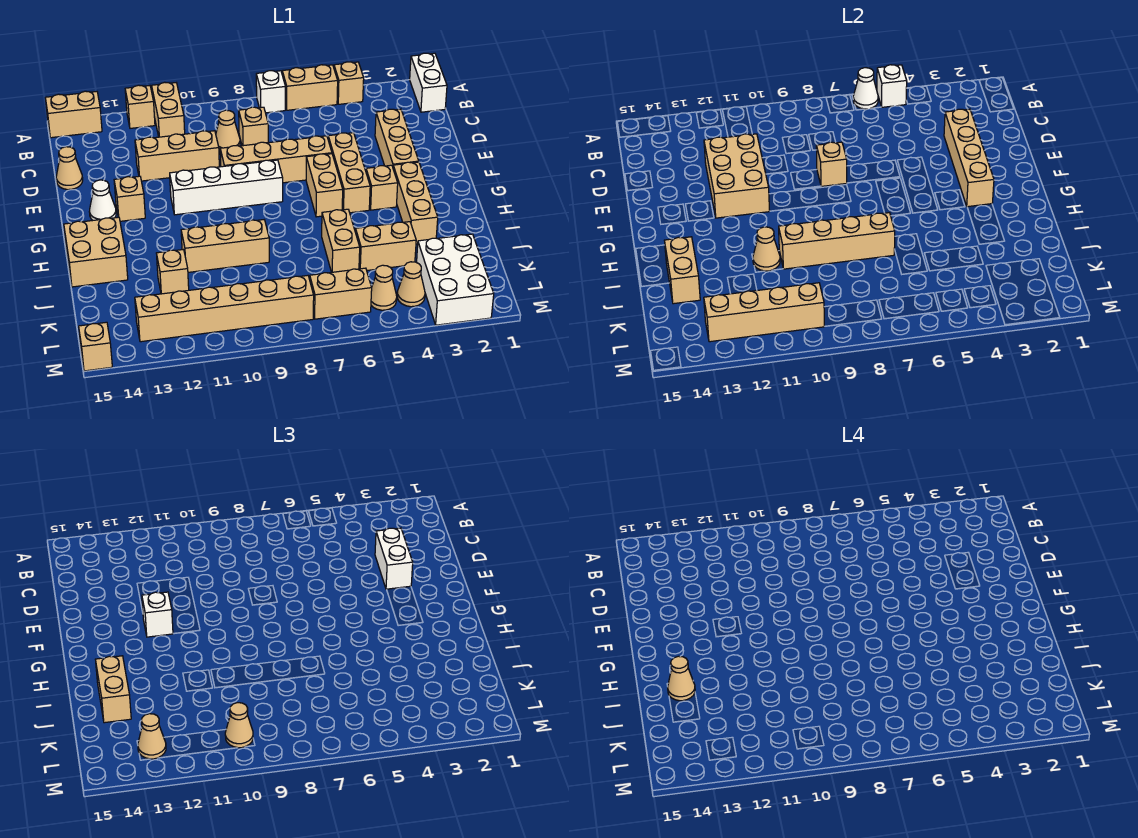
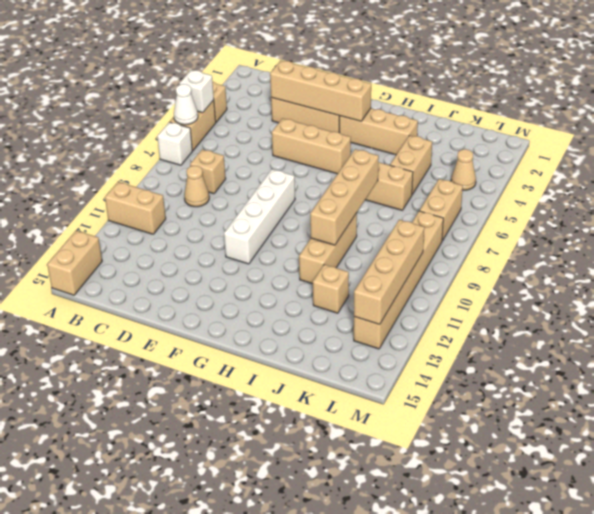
none -> white 1x2 brick [410,53,447,112]
none -> tan 1x1 brick [125,85,155,128]
none -> tan 1x3 brick [135,131,219,181]
none -> tan 1x1 cone [56,147,83,190]

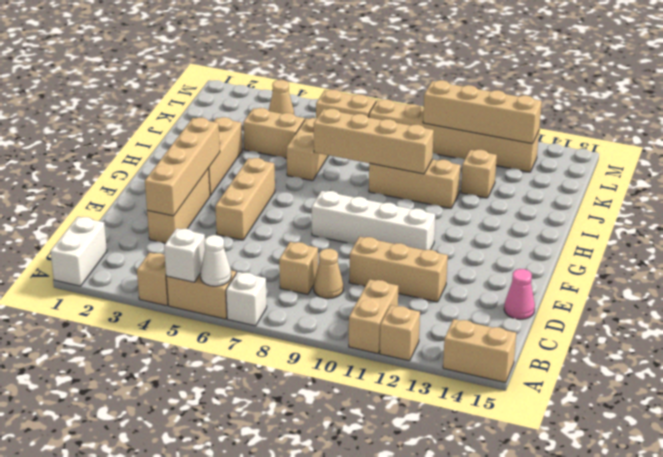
pink 1x1 cone [504,269,535,319] -> tan 1x1 cone [56,147,83,190]
none -> tan 1x4 brick [220,136,332,183]
none -> tan 1x2 brick [306,154,343,217]
none -> tan 1x1 brick [114,176,145,221]
none -> white 1x1 cone [89,180,116,220]

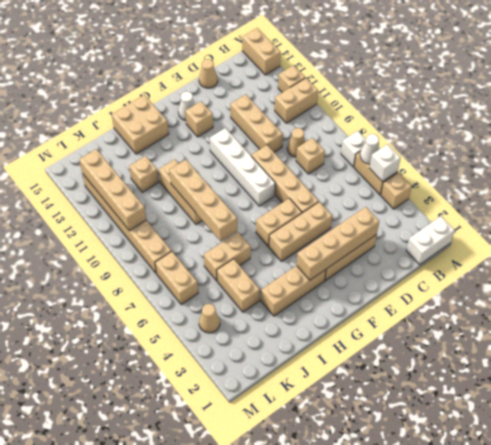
none -> tan 1x1 brick [366,165,398,210]
none -> white 2x3 brick [417,234,494,325]
none -> tan 1x1 cone [371,265,397,310]
none -> tan 1x1 brick [79,322,112,371]

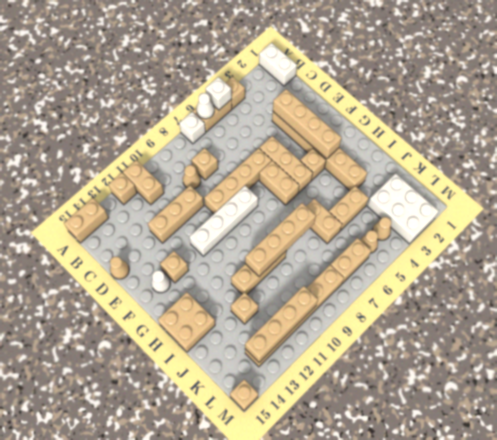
none -> tan 2x3 brick [704,134,770,218]
none -> tan 1x1 brick [816,142,847,186]
none -> tan 1x1 cone [753,227,780,271]
none -> tan 1x2 brick [664,237,700,304]

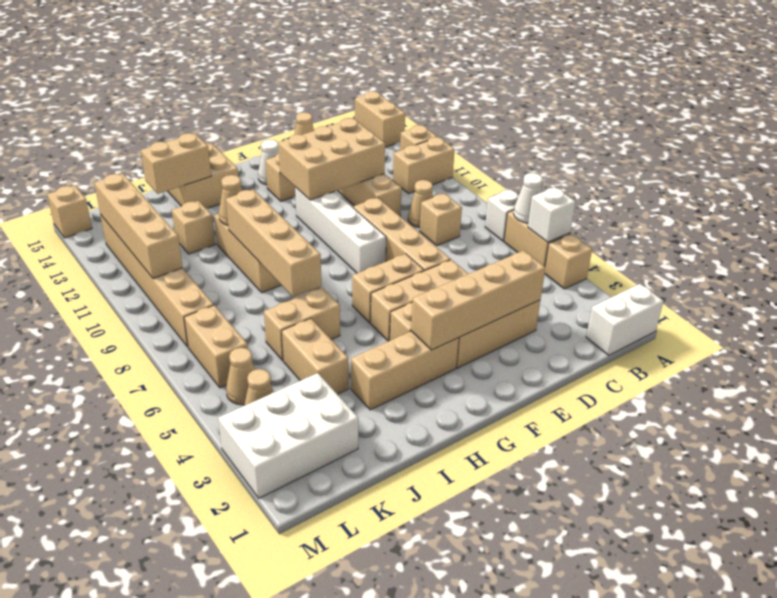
none -> tan 1x1 brick [816,142,847,186]
none -> white 1x2 brick [375,528,413,589]
none -> white 1x1 brick [142,592,173,637]
none -> tan 1x2 brick [95,656,131,723]

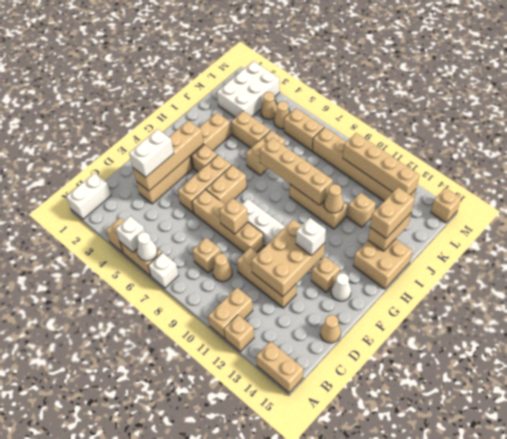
none -> tan 1x1 cone [225,703,253,748]
none -> tan 1x1 cone [138,714,166,759]
none -> tan 1x1 cone [668,656,695,701]

